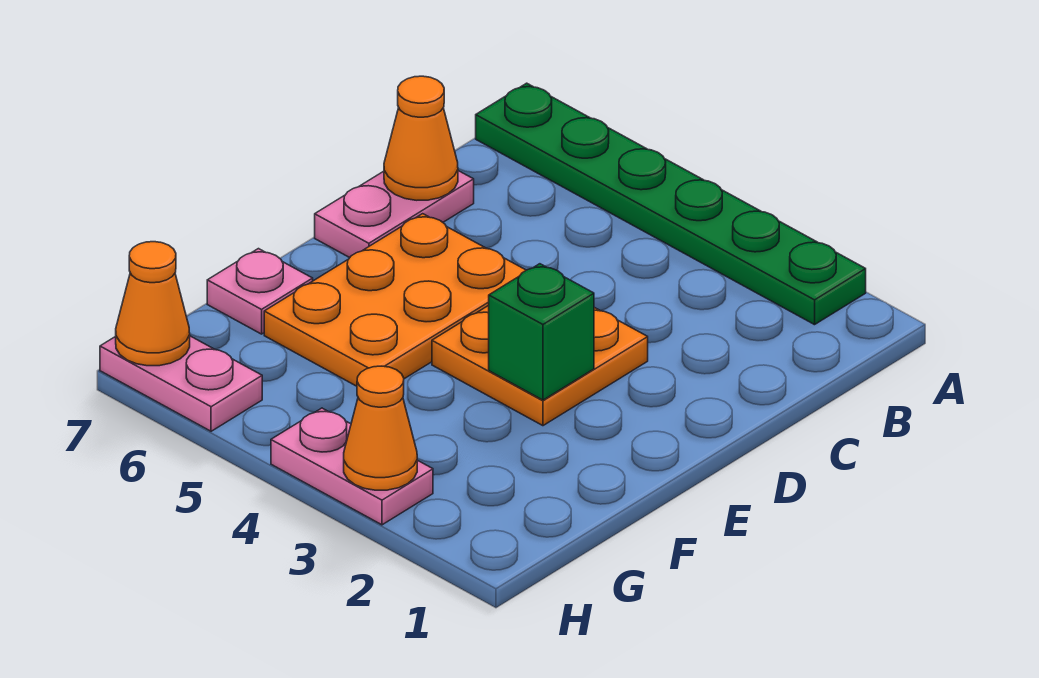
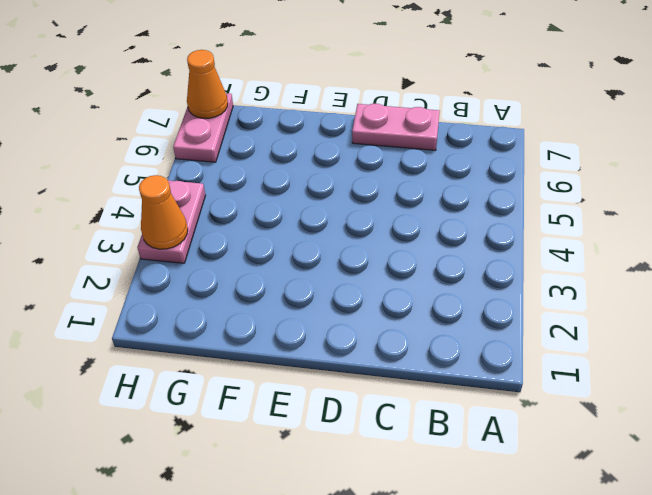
none -> green 1x6 plate [476,83,866,325]
none -> orange 2x2 plate [432,305,648,426]

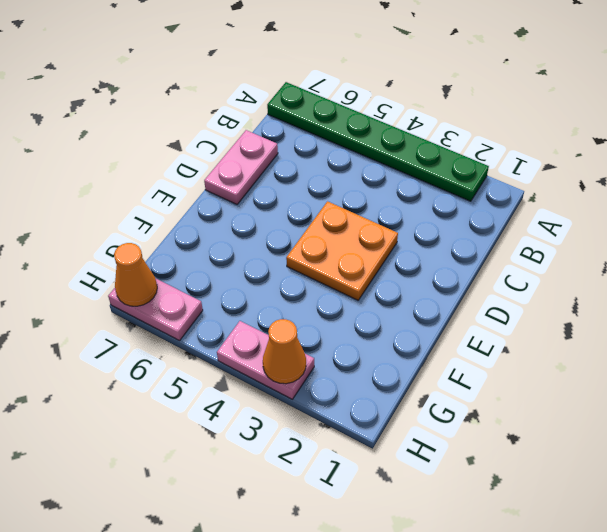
none -> orange 2x3 plate [264,214,526,386]
none -> pink 1x1 plate [207,249,313,334]

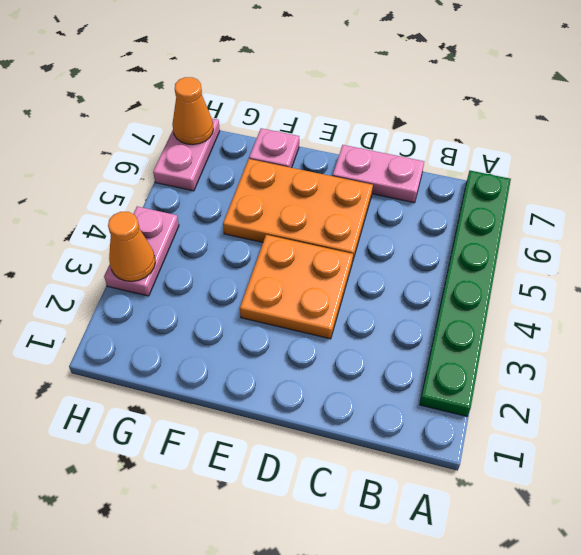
none -> orange 1x1 cone [384,76,458,200]
none -> green 1x1 brick [489,264,594,400]

